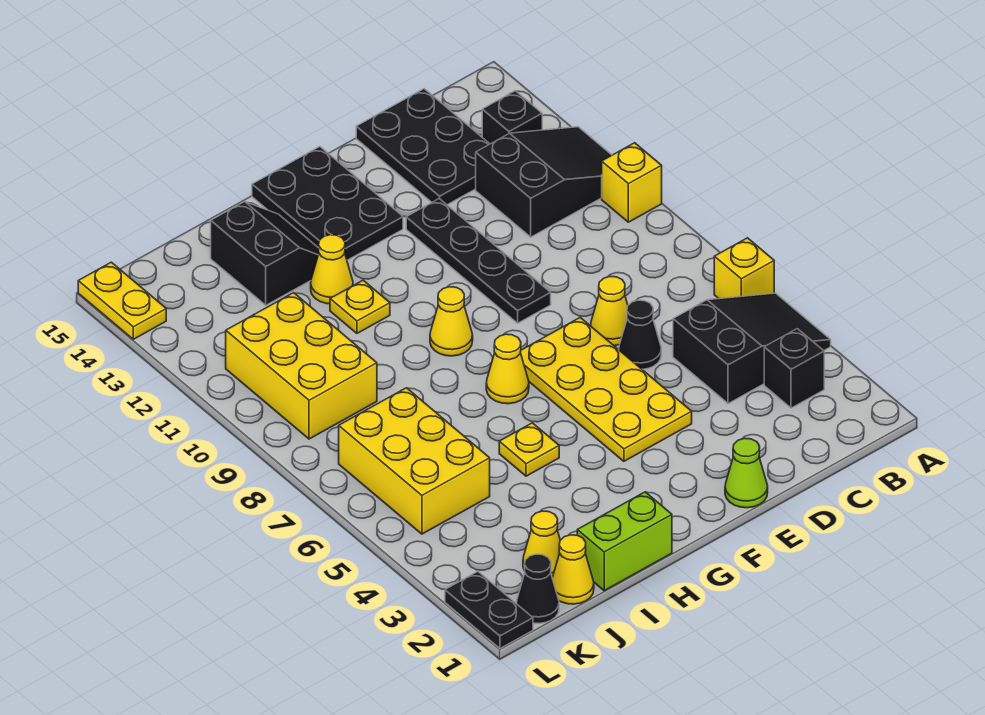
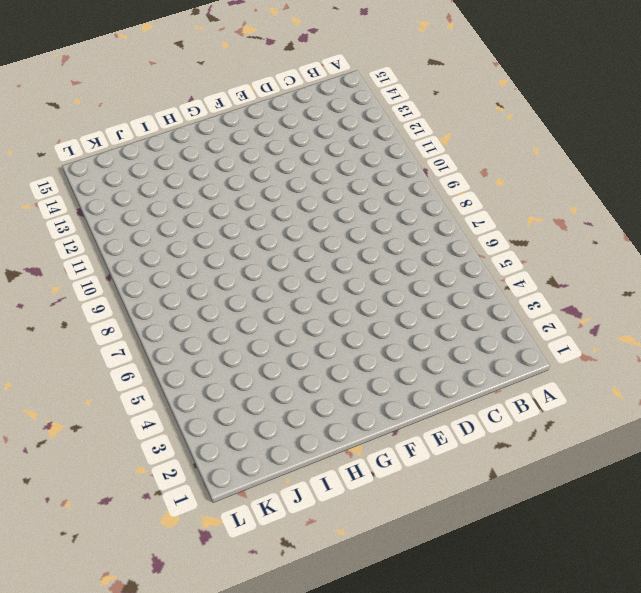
none -> black 2x3 slope [673,293,831,404]
none -> yellow 1x1 brick [714,238,774,299]
none -> yellow 1x1 brick [602,143,662,222]

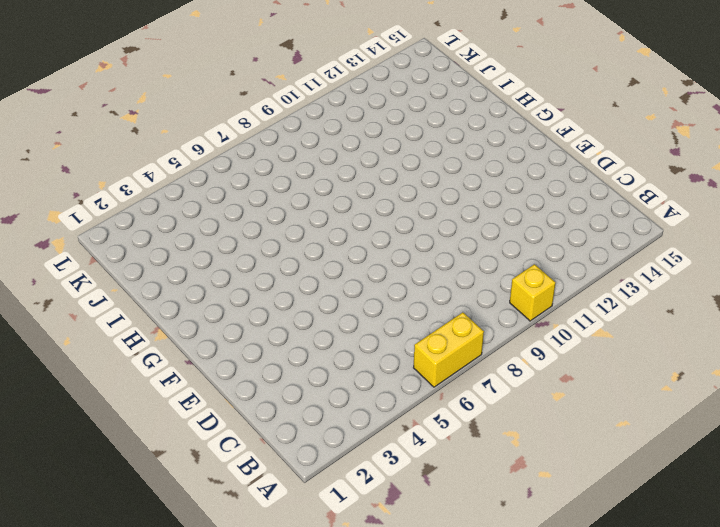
yellow 1x2 brick [414,312,484,387] -> yellow 1x1 brick [714,238,774,299]
none -> black 2x3 slope [673,293,831,404]
none -> black 2x3 slope [476,127,612,237]
none -> black 1x1 brick [764,329,824,408]

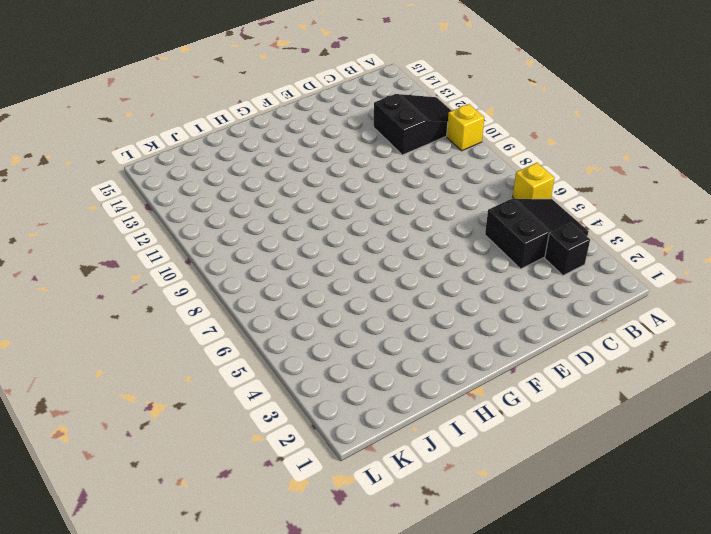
none -> black 1x1 brick [482,91,542,144]
none -> black 2x3 plate [356,89,489,205]
none -> black 1x1 cone [619,300,661,369]

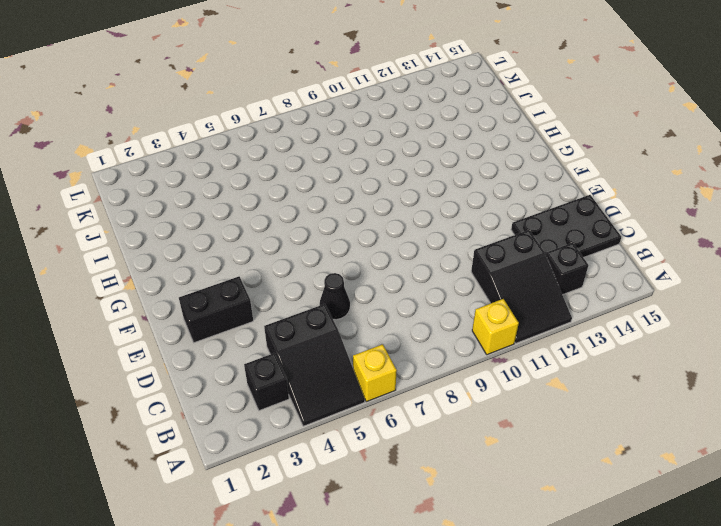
black 1x2 brick [179,277,253,343] -> none
none -> yellow 1x1 cone [591,276,628,346]
none -> lime 1x1 cone [725,438,768,508]
none -> yellow 2x4 plate [520,318,692,461]

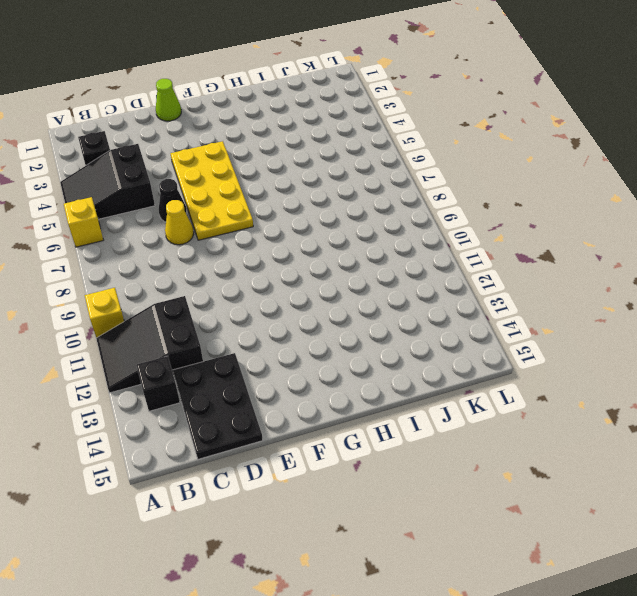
none -> black 1x4 plate [406,199,551,323]
none -> black 2x3 plate [252,147,403,260]
none -> yellow 1x1 cone [486,334,529,404]

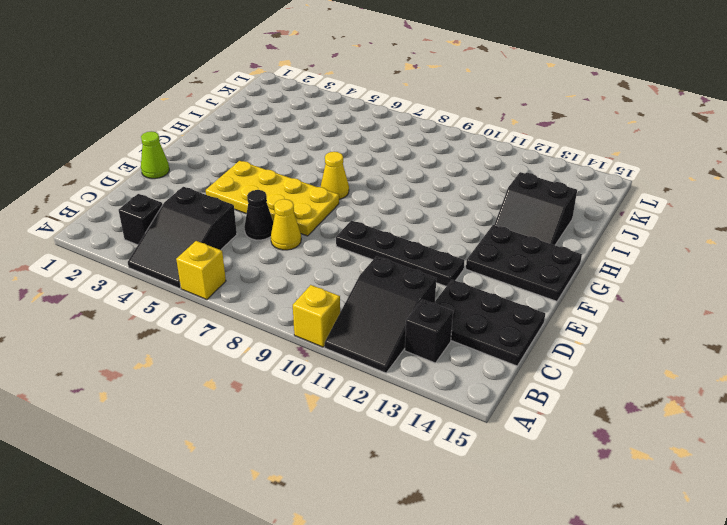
none -> yellow 1x1 cone [430,287,473,356]
none -> lime 1x2 brick [577,492,672,591]
none -> yellow 1x1 plate [499,423,559,476]

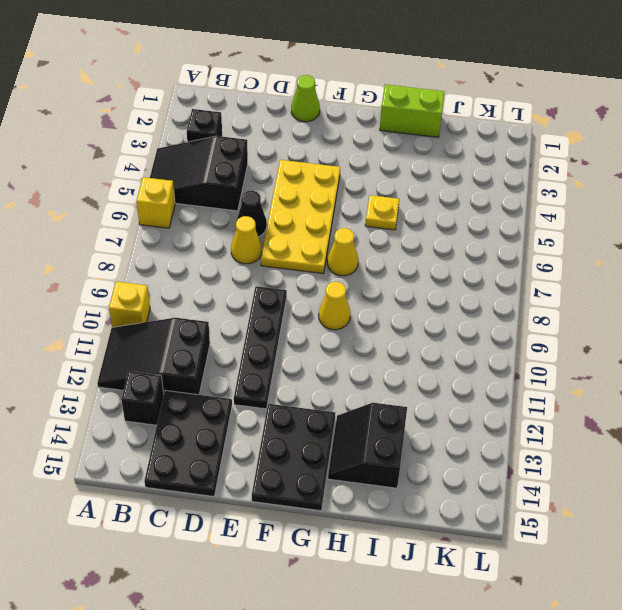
none -> yellow 1x1 plate [330,280,390,333]
none -> yellow 1x1 cone [311,235,353,304]
none -> yellow 1x1 cone [552,535,594,604]

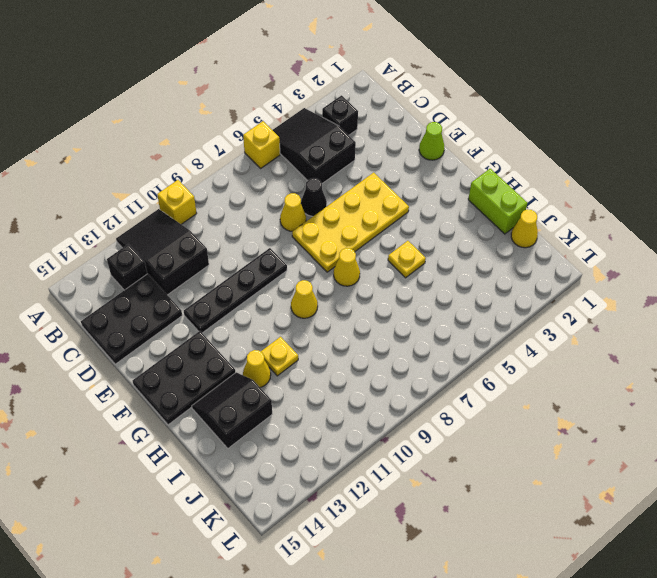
none -> yellow 1x1 cone [523,511,560,578]
none -> yellow 2x3 brick [339,388,490,534]
none -> yellow 2x3 brick [226,293,377,439]

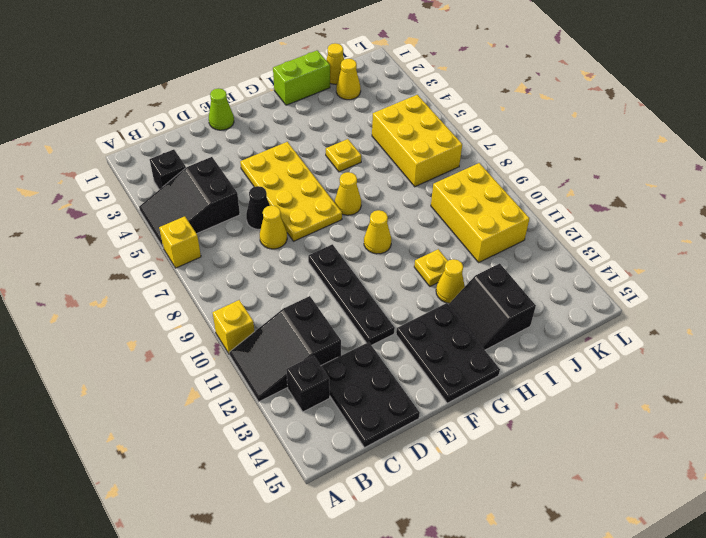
none -> black 1x1 cone [517,554,559,623]
none -> black 1x2 plate [445,572,533,648]
none -> yellow 1x2 plate [78,262,166,339]

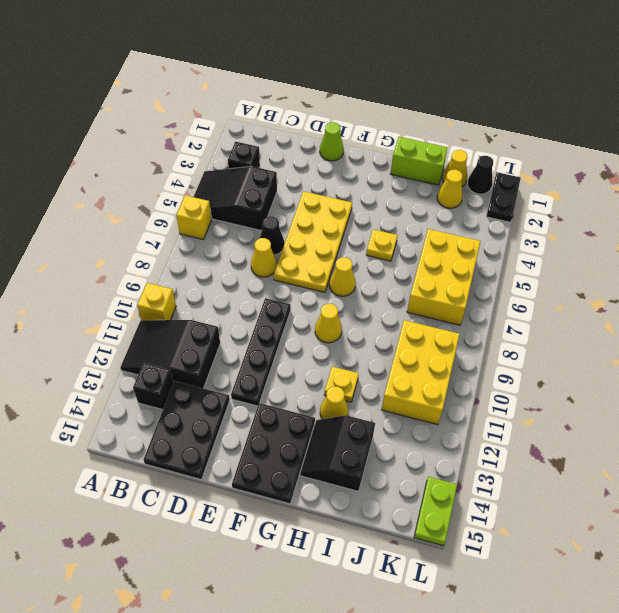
lime 1x2 plate [414,477,457,546] -> yellow 1x2 plate [78,262,166,339]

